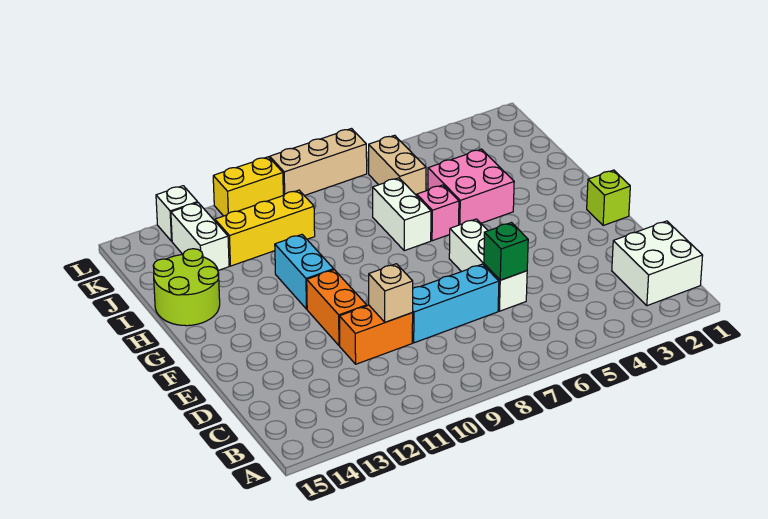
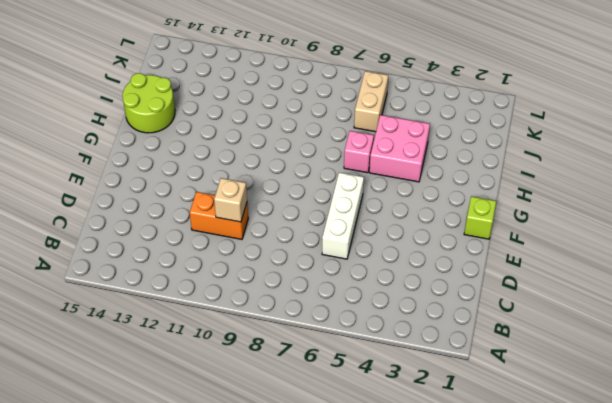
none -> white 2x2 brick [612,221,703,306]
none -> cyan 1x3 brick [412,264,499,343]
none -> orange 1x2 brick [307,270,367,346]

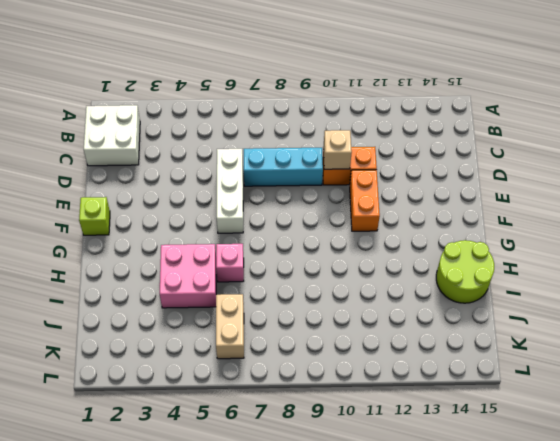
none -> cyan 1x2 brick [275,235,334,309]
none -> white 1x2 brick [373,178,431,251]
none -> yellow 1x3 brick [215,190,315,266]

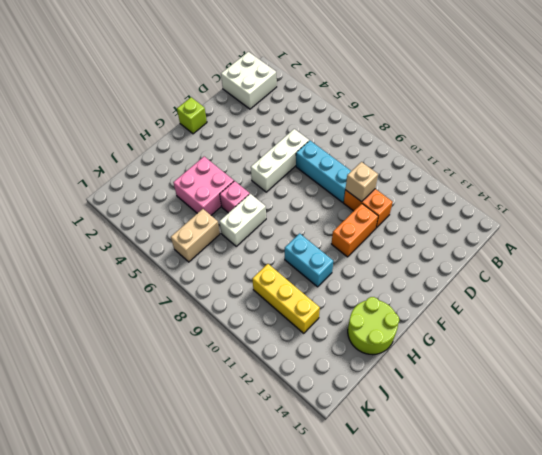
cyan 1x2 brick [285,233,333,287] -> cyan 1x2 brick turned to [275,235,334,309]
none -> white 1x2 brick [171,203,229,270]
none -> tan 1x3 brick [270,129,367,196]
none -> yellow 1x2 brick [213,157,283,216]

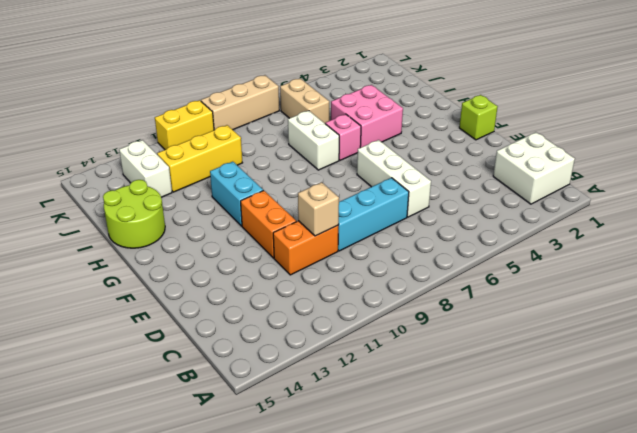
none -> white 1x1 brick [156,186,198,241]
none -> green 1x1 brick [484,223,528,280]

